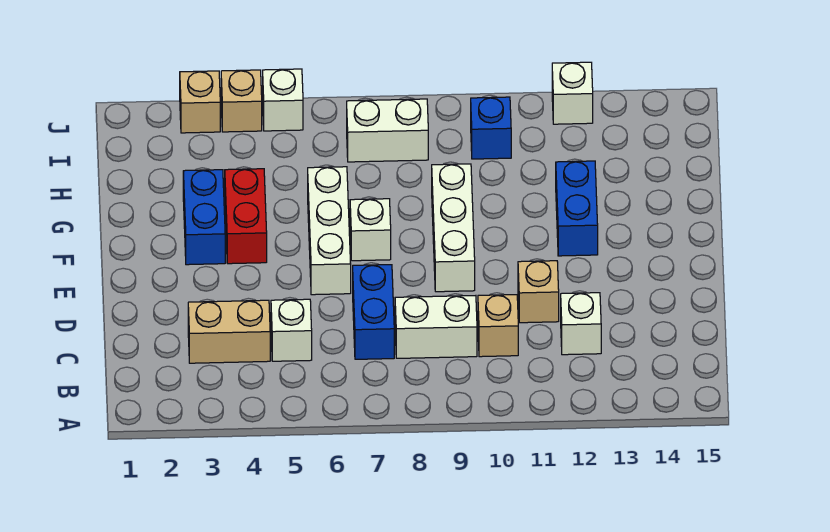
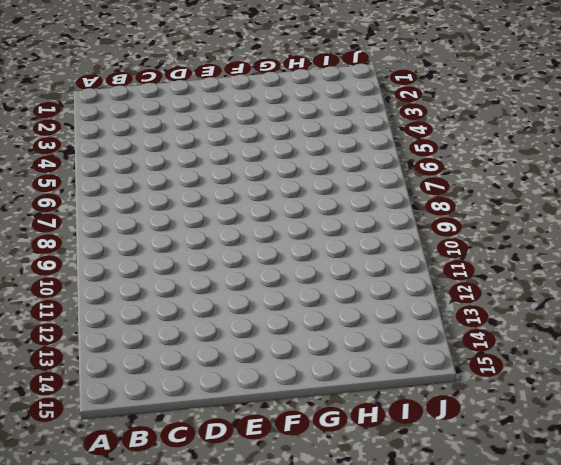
none -> tan 1x2 brick [188,300,270,363]
none -> white 1x1 brick [271,299,312,361]
none -> blue 1x2 brick [353,265,394,359]

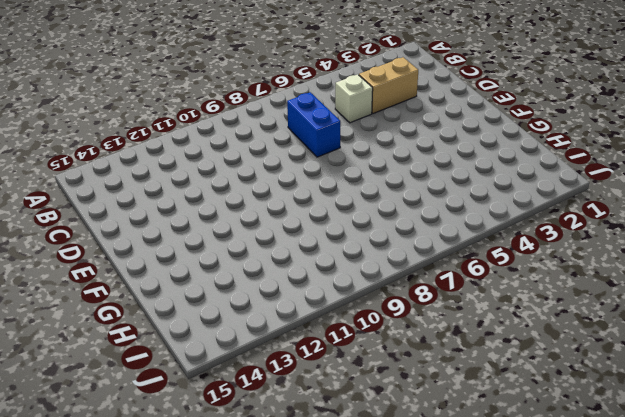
none -> white 1x2 brick [395,296,477,358]
none -> tan 1x1 brick [478,295,518,357]
none -> white 1x1 brick [561,293,601,355]

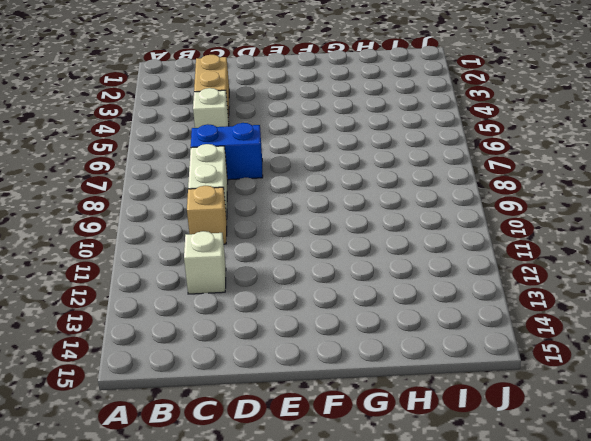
none -> tan 1x1 brick [518,261,559,323]
none -> white 1x3 brick [308,167,351,295]
none -> white 1x3 brick [432,164,475,292]

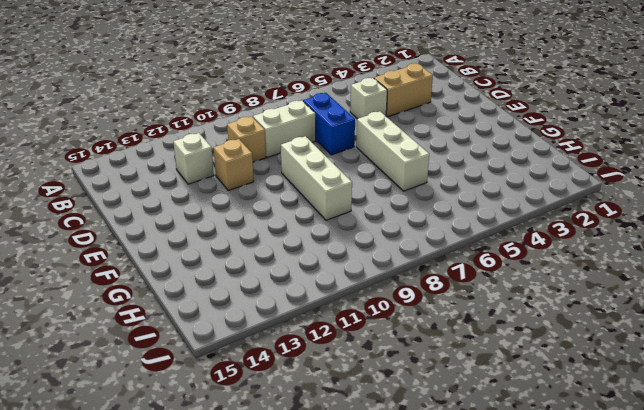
none -> blue 1x2 brick [183,170,225,265]
none -> red 1x2 brick [225,169,267,264]
none -> white 1x1 brick [350,199,391,261]

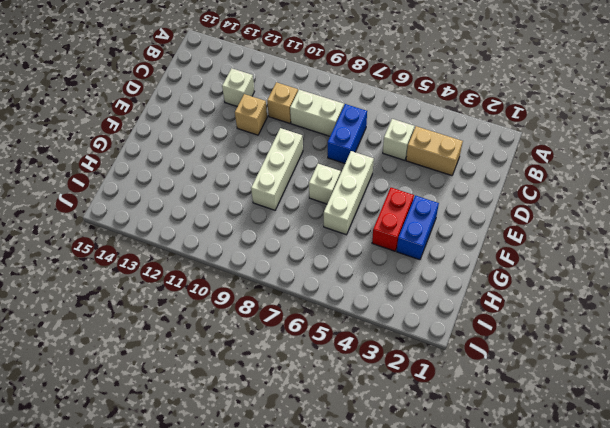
none -> blue 1x2 brick [556,161,598,256]
none -> white 1x2 brick [347,99,428,162]
none -> blue 1x1 brick [471,97,511,159]

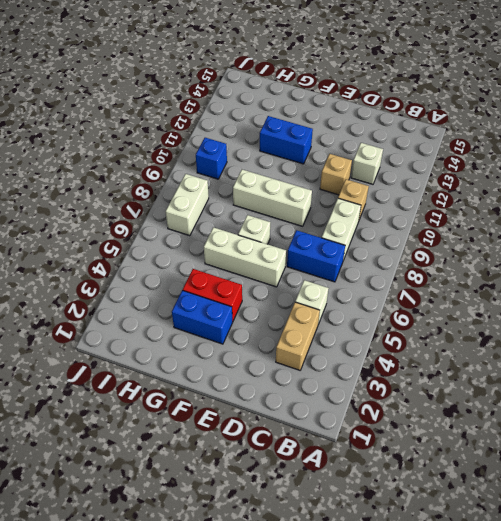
none -> tan 1x1 brick [180,71,220,133]
none -> tan 1x1 brick [221,70,262,132]
none -> white 1x1 brick [263,69,303,131]

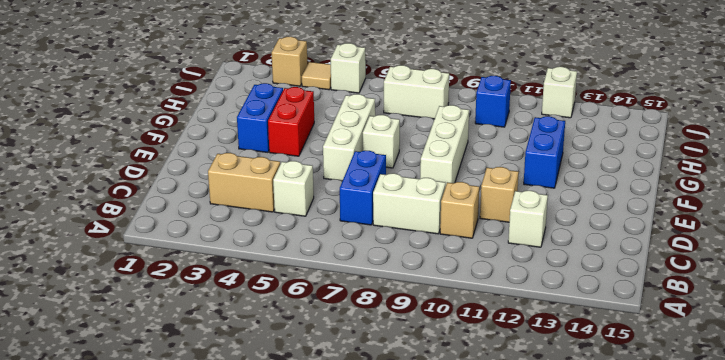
tan 1x1 tile [302,62,331,90] -> tan 1x1 brick [221,70,262,132]

